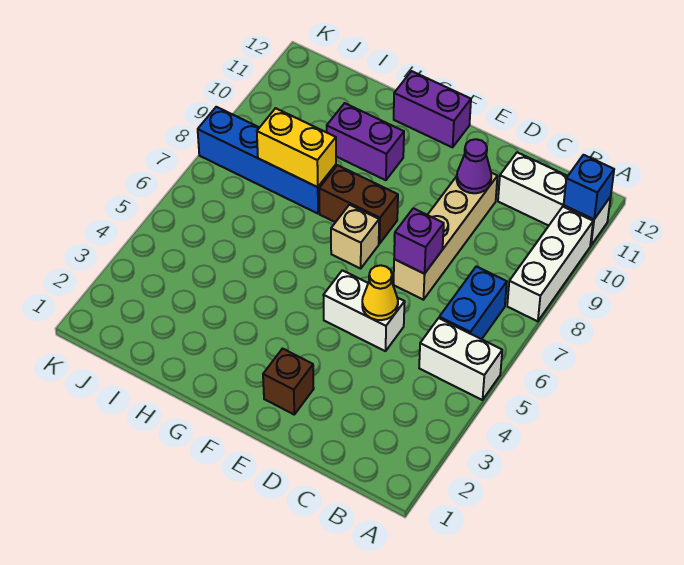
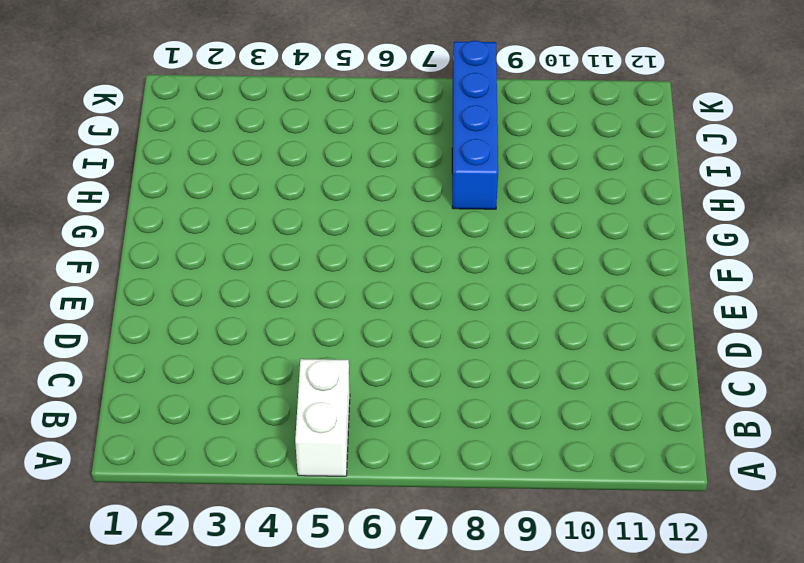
none -> white 1x3 brick [507,207,593,321]
none -> white 1x3 brick [498,152,611,246]
none -> blue 1x2 brick [439,266,507,339]

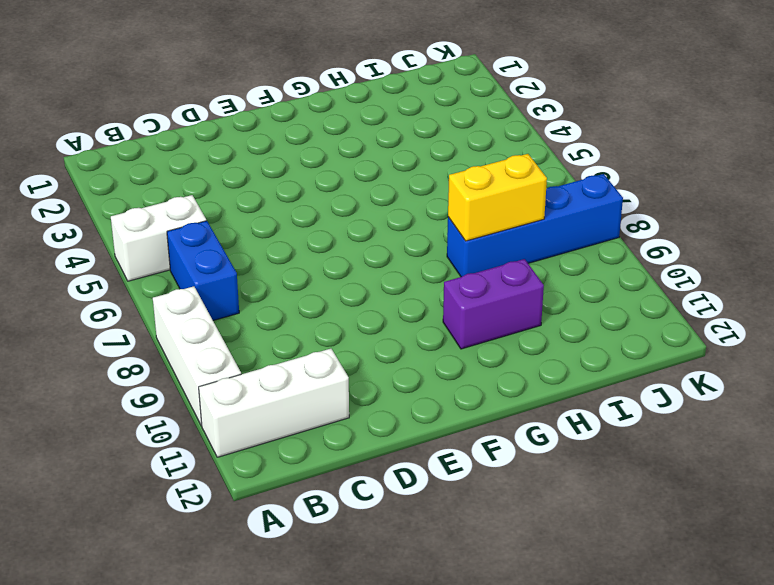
none -> white 1x2 brick [324,270,405,351]
none -> tan 1x4 brick [394,173,497,300]
none -> brown 1x1 brick [263,349,314,414]

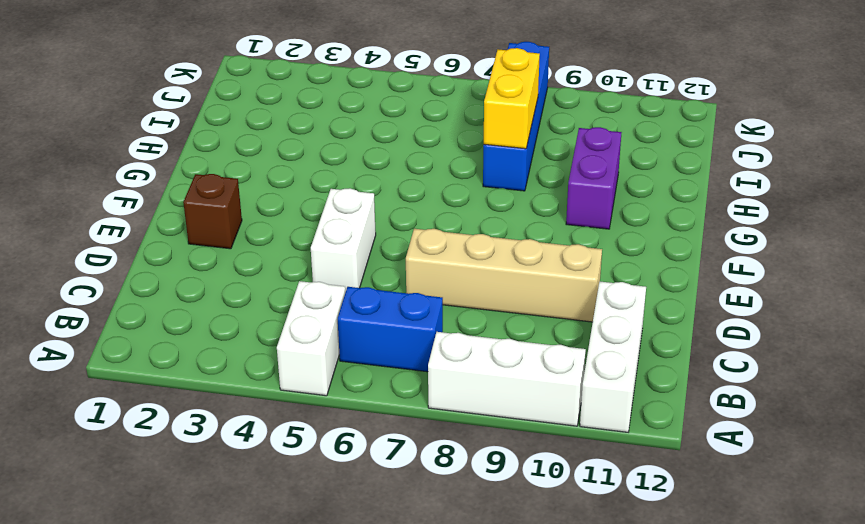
none -> tan 1x1 brick [331,205,379,269]
none -> brown 1x2 brick [319,165,398,244]
none -> purple 1x2 brick [394,71,471,147]

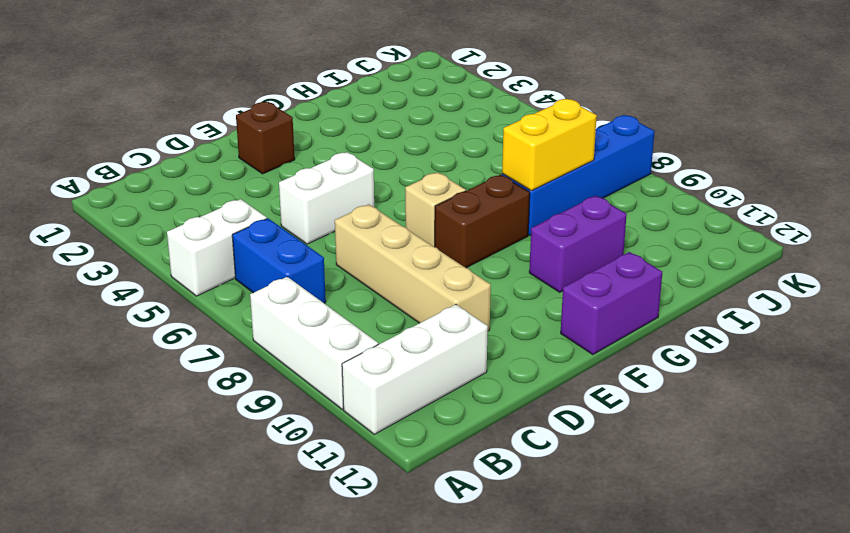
none -> blue 1x1 brick [564,155,614,219]
none -> yellow 1x1 cone [362,265,398,320]
none -> purple 1x1 brick [394,208,444,274]

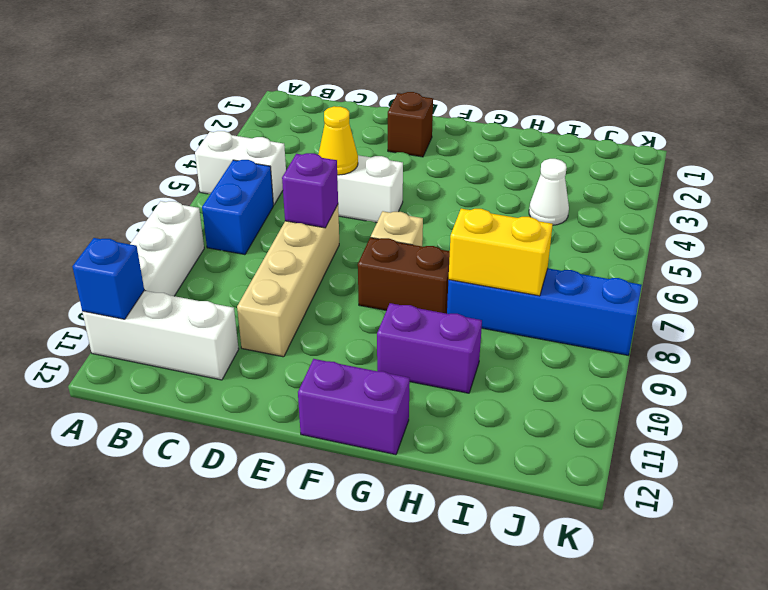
white 1x1 cone [529,159,569,225] -> none
none -> purple 1x1 cone [457,139,491,193]

